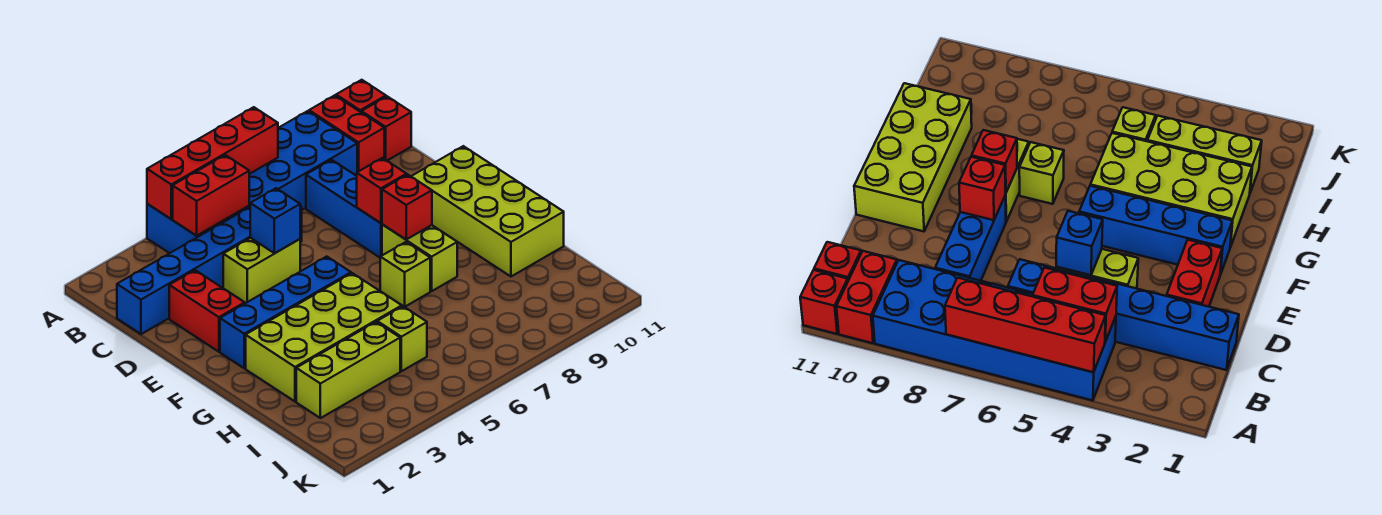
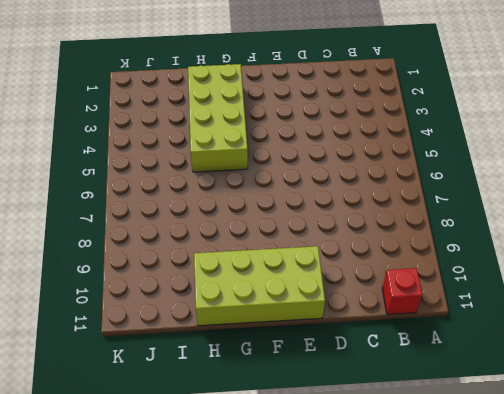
none -> blue 2x6 brick [147,111,357,253]
none -> red 1x2 brick [309,95,384,172]
none -> red 1x1 brick [336,80,386,112]

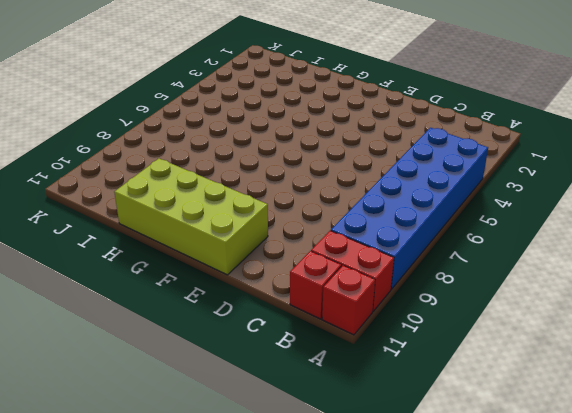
none -> blue 1x6 brick [117,206,302,334]
none -> blue 1x3 brick [306,160,382,257]
none -> red 1x2 brick [169,270,245,352]

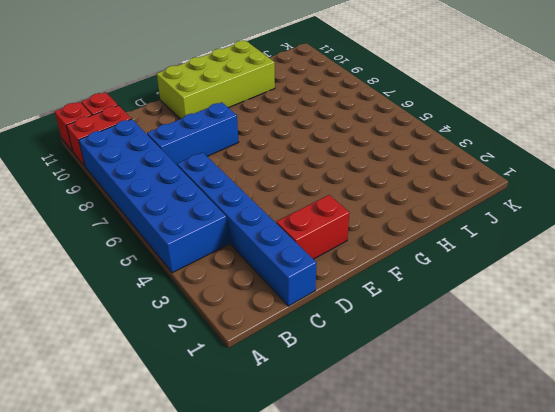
none -> lime 1x2 brick [223,238,300,303]
none -> blue 1x4 brick [220,256,351,368]
none -> lime 1x2 brick [382,224,457,291]

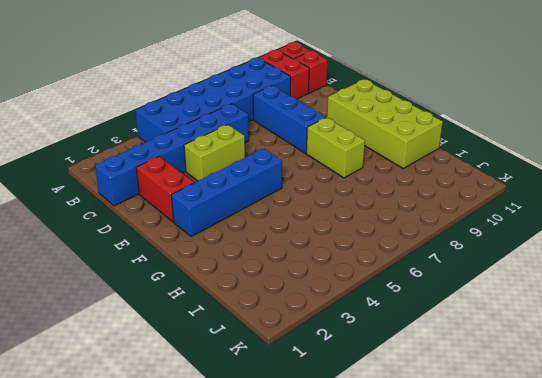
none -> lime 2x4 brick [246,273,402,402]
none -> lime 1x1 brick [380,242,430,307]
none -> lime 1x3 brick [296,322,400,418]

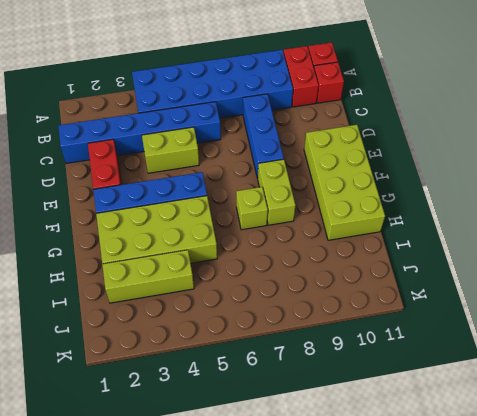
none -> lime 1x1 brick [377,306,427,371]
none -> red 1x4 brick [147,107,278,219]
none -> red 1x2 brick [173,155,249,236]

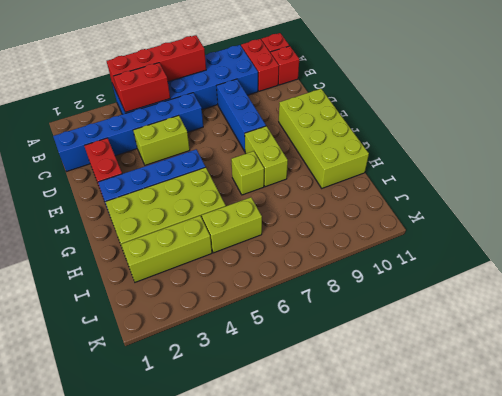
lime 1x2 brick [202,197,262,253] -> lime 1x1 brick [377,306,427,371]
none -> blue 1x1 brick [250,188,300,253]
none -> red 1x1 brick [357,158,407,223]
none -> red 1x1 brick [382,175,432,239]

